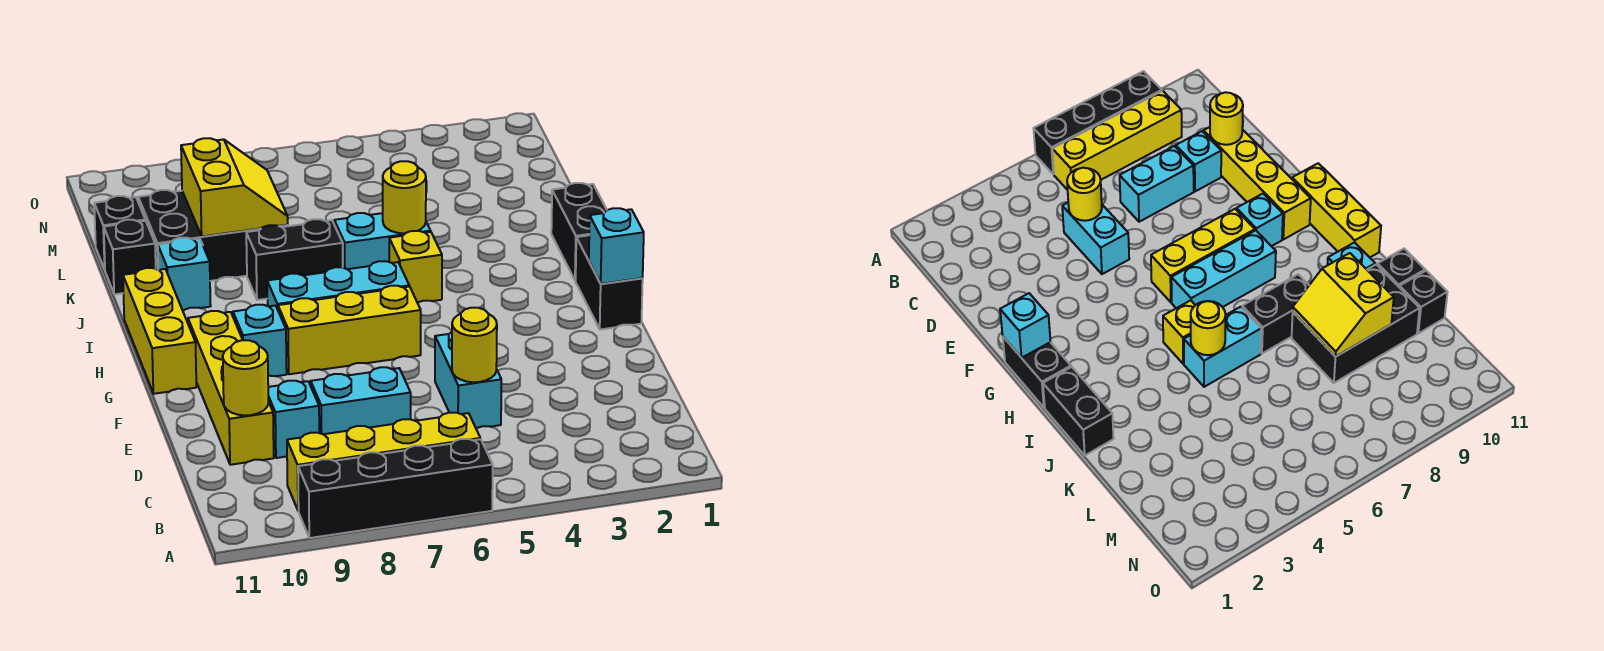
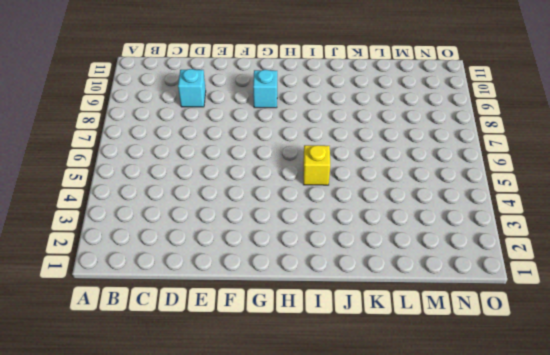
none -> black 1x4 brick [298,439,493,538]
none -> yellow 1x4 brick [287,413,480,511]
none -> cyan 1x2 brick [435,332,501,428]

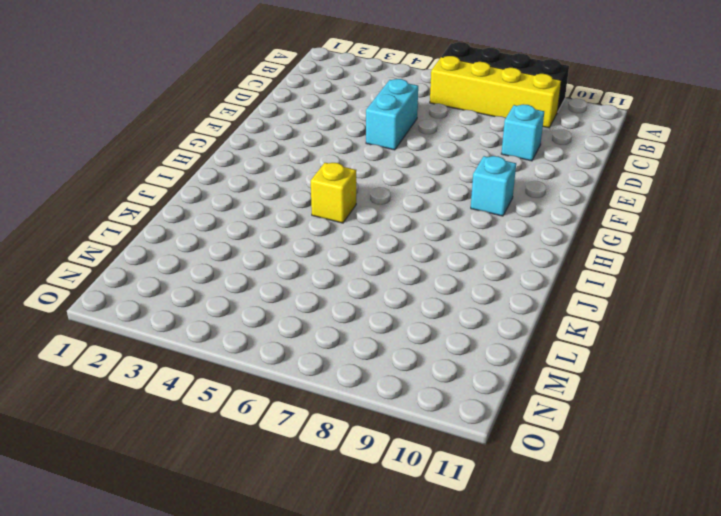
none -> cyan 1x2 brick [311,367,411,434]
none -> yellow 1x4 brick [188,311,274,465]
none -> black 1x2 brick [576,235,643,330]

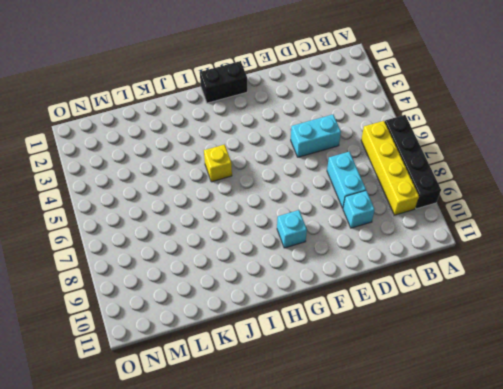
none -> yellow 1x4 brick [188,311,274,465]
none -> yellow 1x3 brick [278,286,421,374]
none -> yellow 1x3 brick [123,268,196,394]

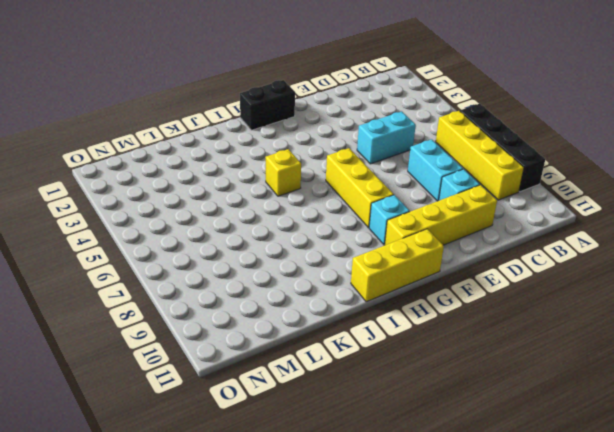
none -> cyan 1x3 brick [267,261,409,310]
none -> black 1x2 brick [551,183,607,281]
none -> cyan 1x2 brick [334,213,431,269]

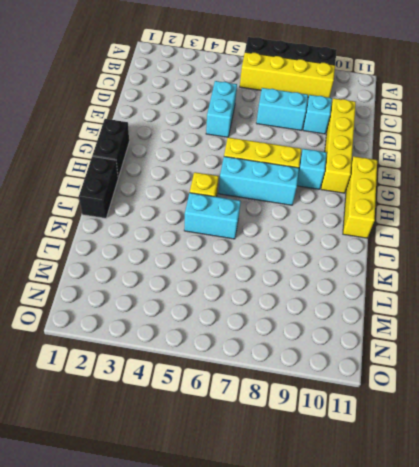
none -> black 1x2 brick [246,219,343,300]
none -> cyan 1x1 brick [158,238,211,310]
none -> black 2x3 brick [138,190,288,281]

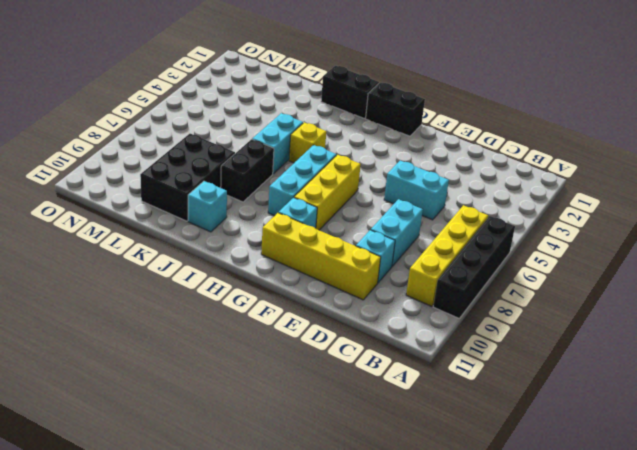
none -> yellow 1x3 brick [123,268,196,394]
none -> black 1x1 brick [104,220,156,294]
none -> black 1x1 brick [94,196,145,270]

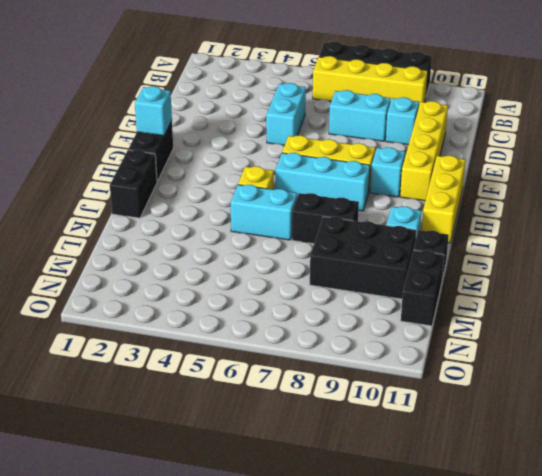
black 1x2 brick [401,250,444,326] -> black 1x1 brick [94,196,145,270]
none -> yellow 1x1 round brick [452,308,497,382]
none -> yellow 1x1 round brick [223,340,268,415]
none -> yellow 1x1 round brick [383,161,426,233]

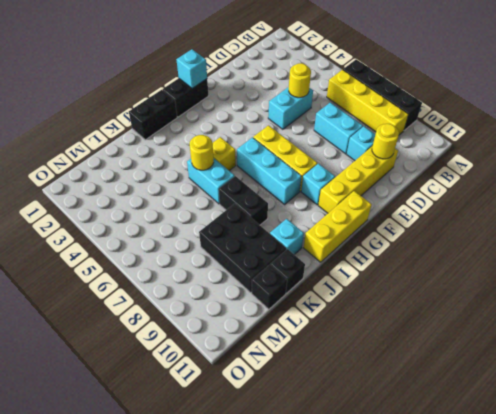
none -> yellow 2x2 slope [181,138,288,236]

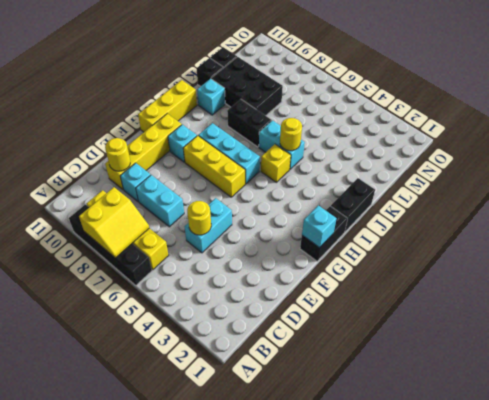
yellow 2x2 slope [79,187,149,258] -> yellow 2x2 slope moved to [181,138,288,236]

